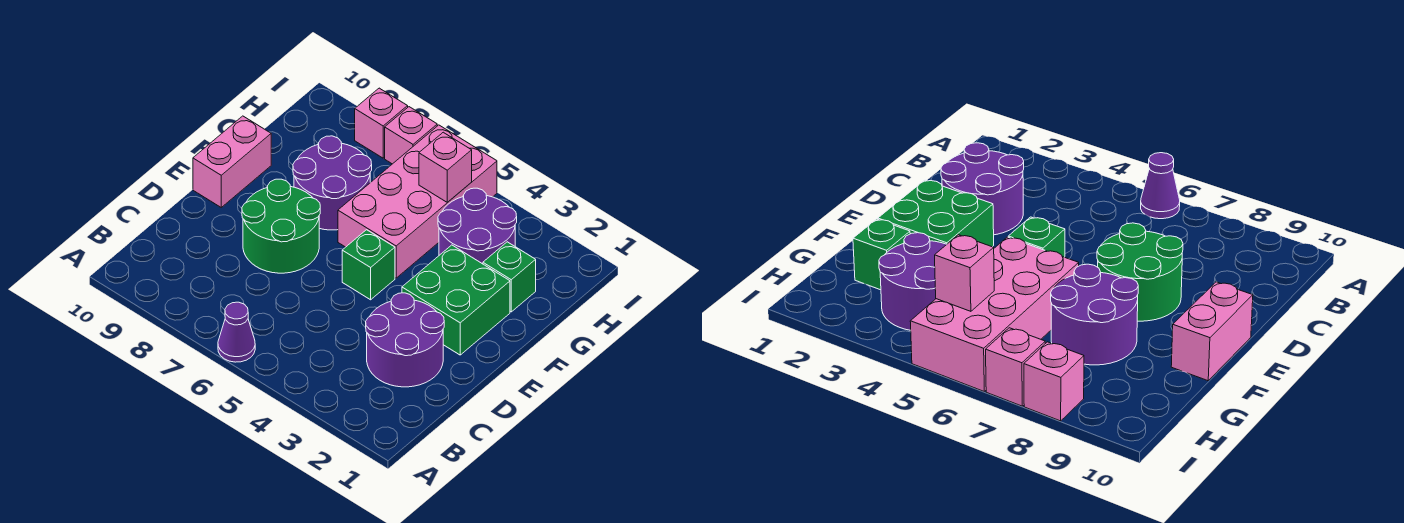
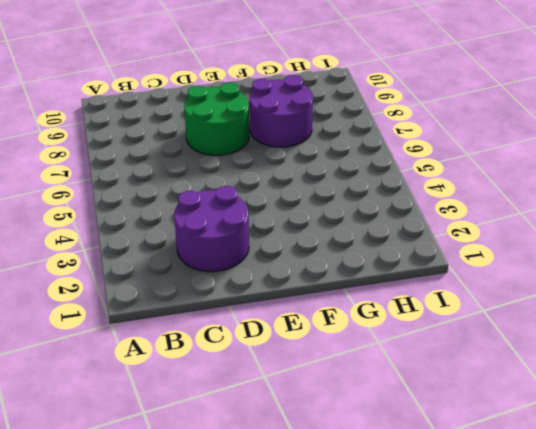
none -> purple 1x1 cone [218,302,255,362]
none -> green 2x2 brick [402,245,510,355]
none -> green 1x1 brick [342,230,395,300]

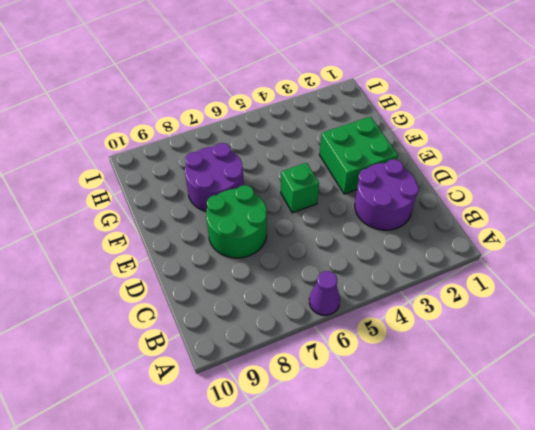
none -> pink 1x2 brick [193,116,271,207]
none -> pink 2x4 brick [338,125,497,278]
none -> green 1x1 brick [483,242,536,312]

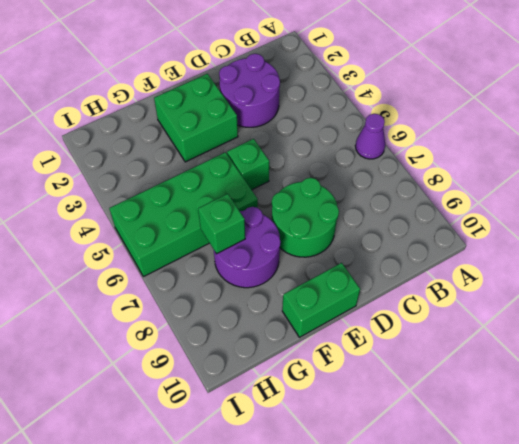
green 1x2 brick [282,263,360,337] -> pink 1x2 brick [193,116,271,207]
green 2x4 brick [109,152,258,277] -> pink 2x4 brick [338,125,497,278]
green 1x1 brick [198,194,245,254] -> green 1x1 brick moved to [483,242,536,312]
none -> purple 2x2 round brick [438,188,517,264]
none -> pink 1x1 brick [385,107,437,164]
none -> pink 1x1 brick [355,88,408,158]

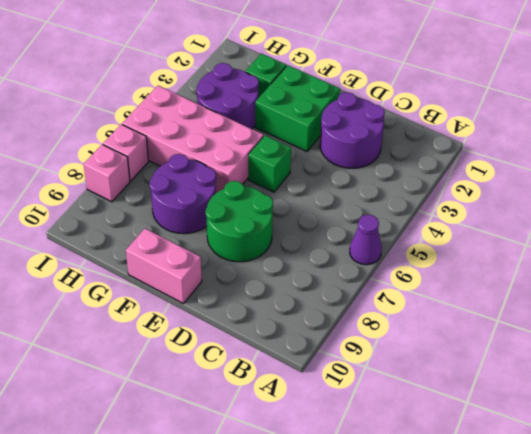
none -> pink 1x1 brick [419,132,472,202]

